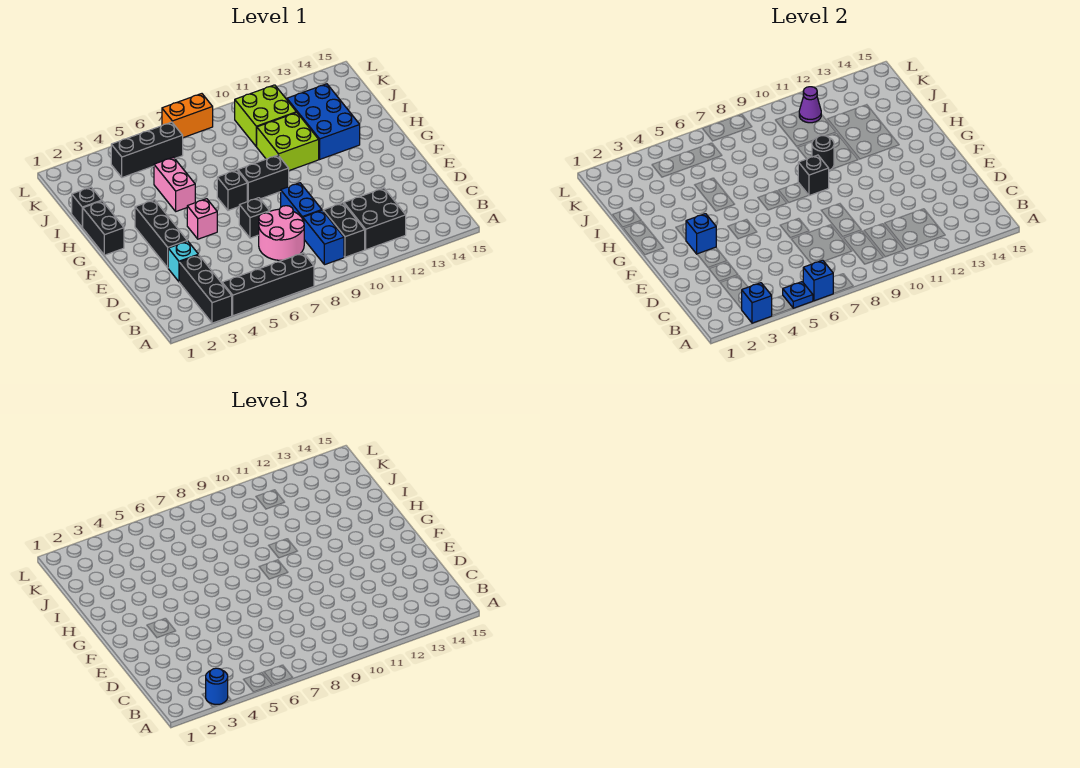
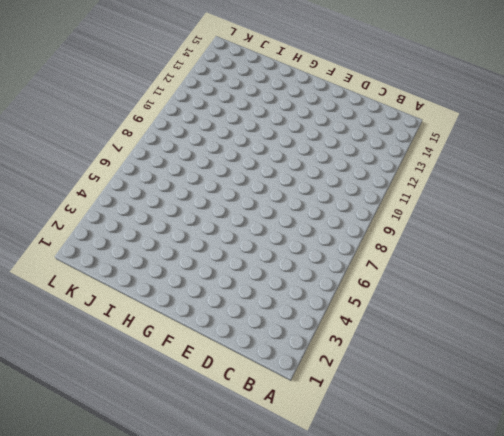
none -> black 1x3 brick [179,255,232,323]
none -> black 1x4 brick [222,253,314,316]
none -> blue 1x2 brick [302,210,344,265]

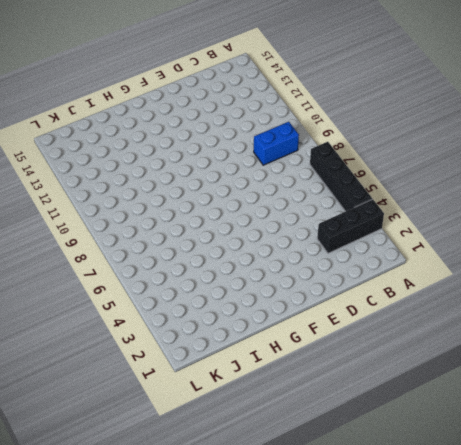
none -> black 1x2 brick [323,203,365,257]
none -> black 2x2 brick [344,188,406,250]
none -> pink 2x2 round brick [259,206,304,260]

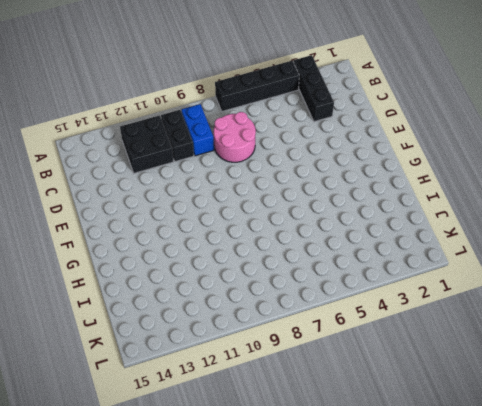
none -> cyan 1x1 brick [168,241,198,281]
none -> blue 1x2 brick [281,183,322,218]
none -> black 1x3 brick [135,200,187,268]

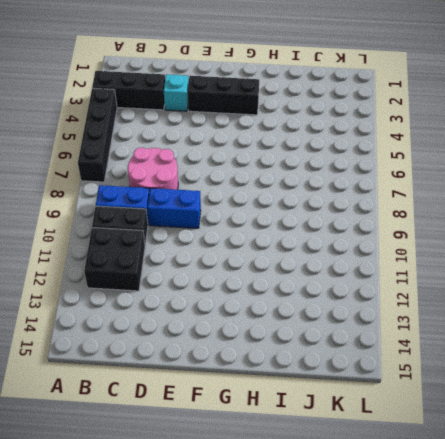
none -> black 1x1 brick [239,198,270,238]
none -> pink 1x1 brick [187,199,217,239]
none -> black 1x2 brick [82,201,124,255]

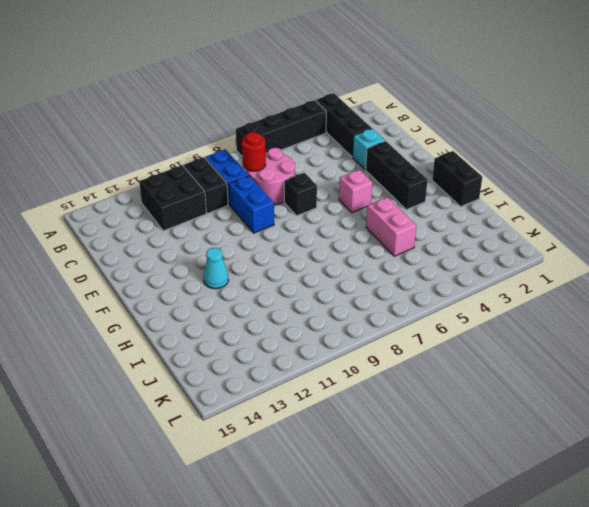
red 1x1 round brick [242,132,266,171] -> none
cyan 1x1 cone [203,248,229,289] -> none
none -> black 1x1 brick [217,170,247,210]
none -> black 1x2 brick [238,155,289,202]
none -> lime 2x2 brick [256,112,319,171]

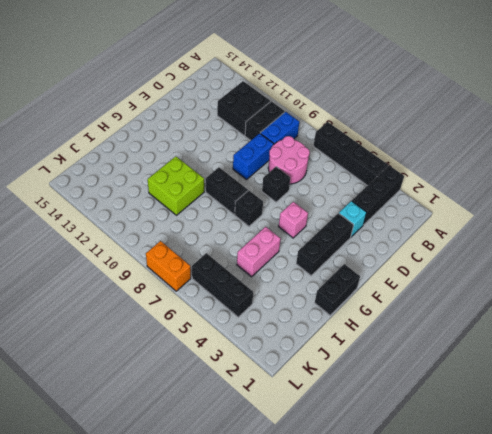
none -> blue 2x3 brick [287,84,360,159]
none -> black 1x1 brick [72,187,102,227]
none -> lime 2x2 brick [235,85,296,146]

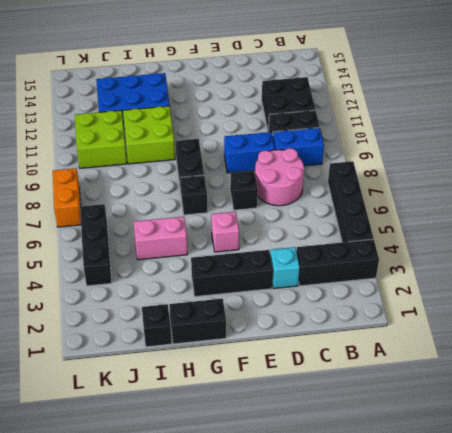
none -> blue 1x1 brick [742,283,772,323]
none -> blue 1x1 plate [783,282,813,308]
none -> blue 1x1 brick [803,260,833,301]

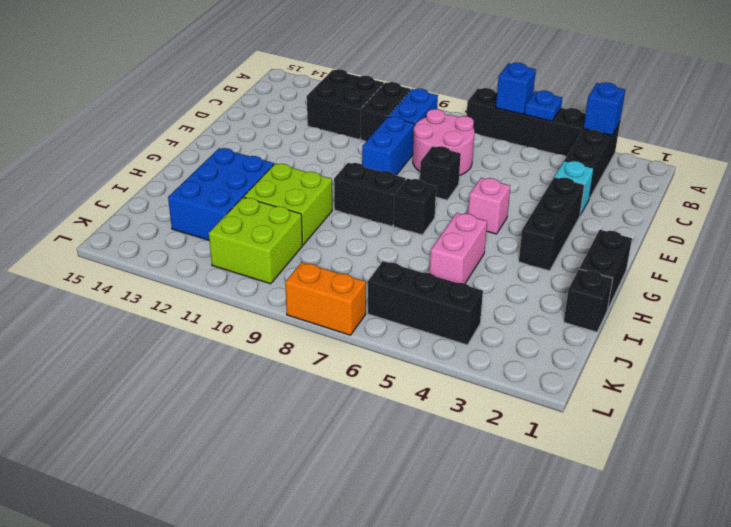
none -> blue 1x1 brick [686,214,716,254]
none -> black 1x1 brick [798,155,829,196]
none -> black 1x1 round brick [812,136,834,170]

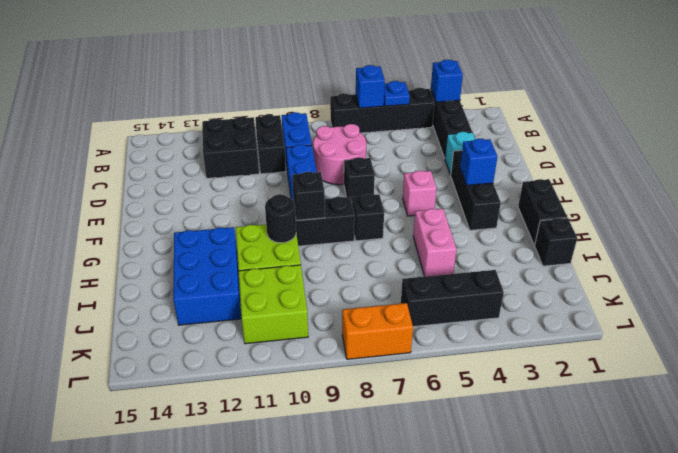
none -> purple 1x1 cone [799,87,821,123]
none -> blue 1x1 round brick [206,668,228,705]

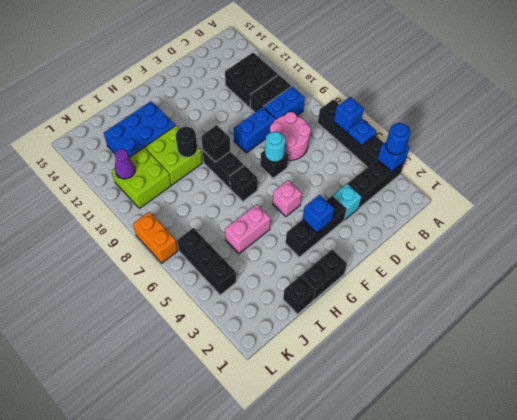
cyan 1x1 round brick [265,132,285,162] -> none

